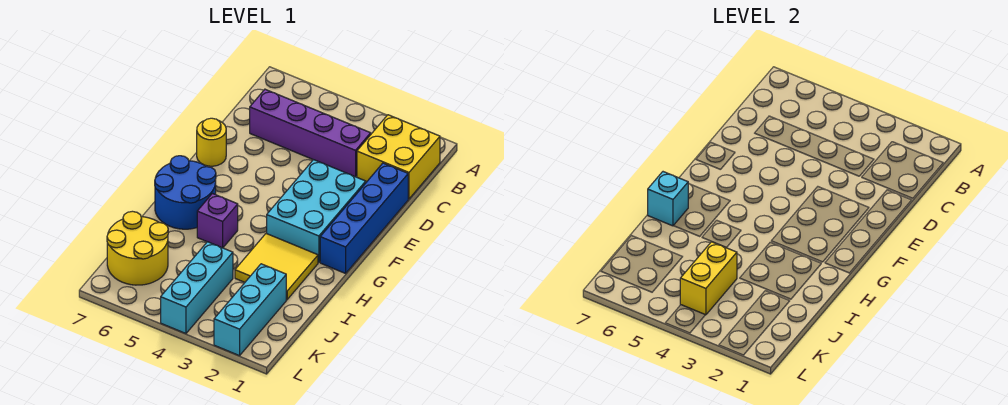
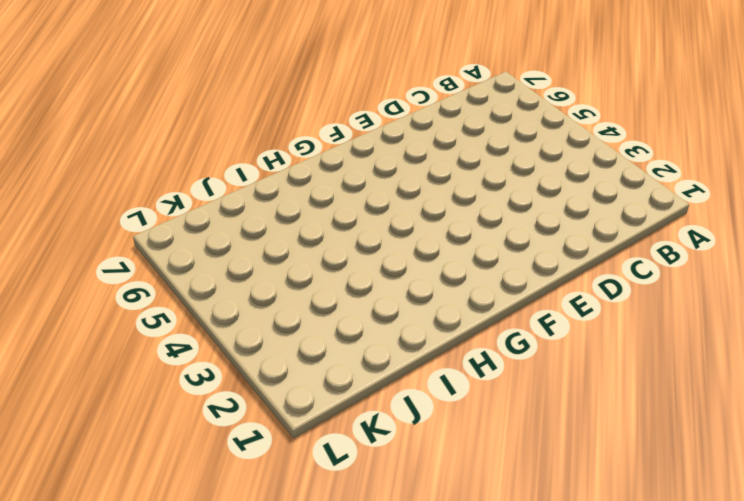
none -> yellow 2x2 brick [357,115,440,199]
none -> purple 1x4 brick [250,89,371,177]
none -> blue 1x4 brick [320,163,408,273]

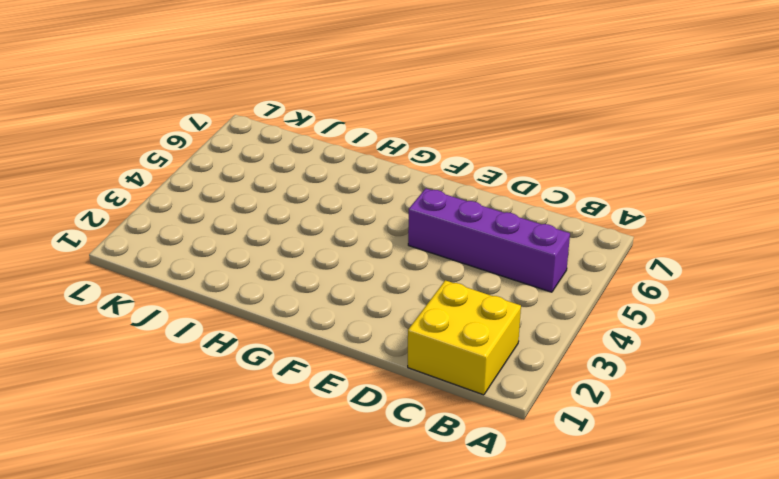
purple 1x4 brick [408,188,570,292] -> purple 1x4 brick turned to [250,89,371,177]
none -> blue 1x4 brick [320,163,408,273]
none -> cyan 2x3 brick [267,160,366,262]
none -> yellow 1x1 round brick [197,118,226,166]

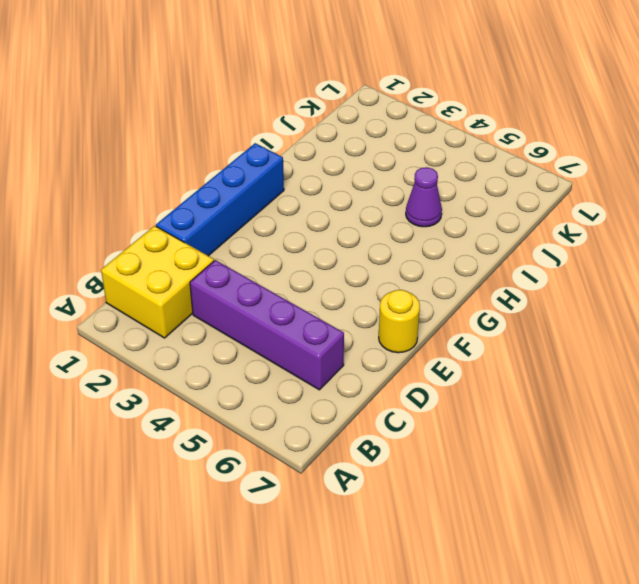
purple 1x1 cone [406,167,442,227] -> none
none -> cyan 2x3 brick [267,160,366,262]
none -> blue 2x2 round brick [155,156,216,229]
none -> yellow 2x2 tile [235,233,318,300]

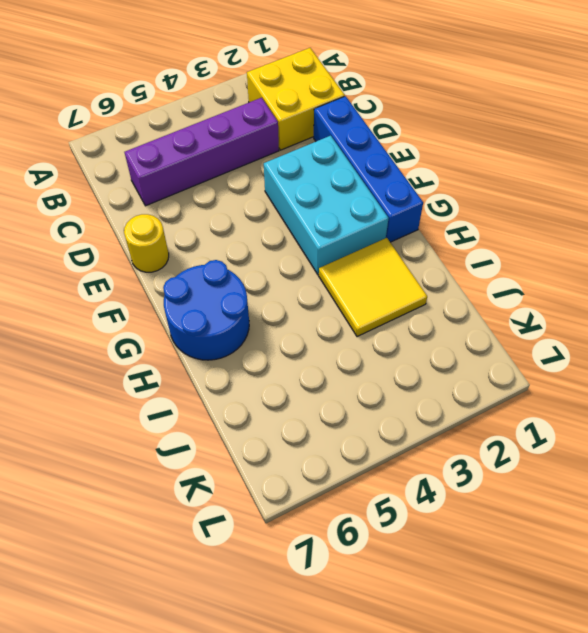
none -> purple 1x1 brick [197,194,238,248]
none -> cyan 1x3 brick [214,264,286,356]
none -> cyan 1x3 brick [161,242,233,333]

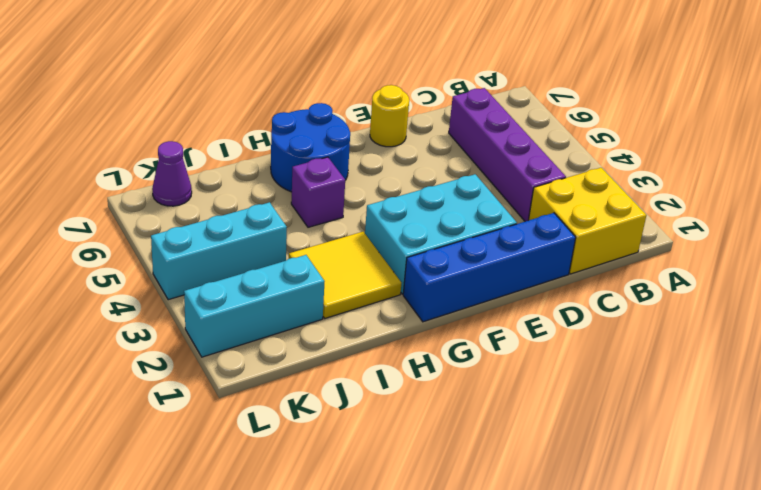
purple 1x1 cone [152,141,192,206] -> yellow 2x2 round brick [107,211,168,285]
none -> cyan 1x1 brick [648,172,688,226]
none -> yellow 1x2 brick [680,242,737,315]

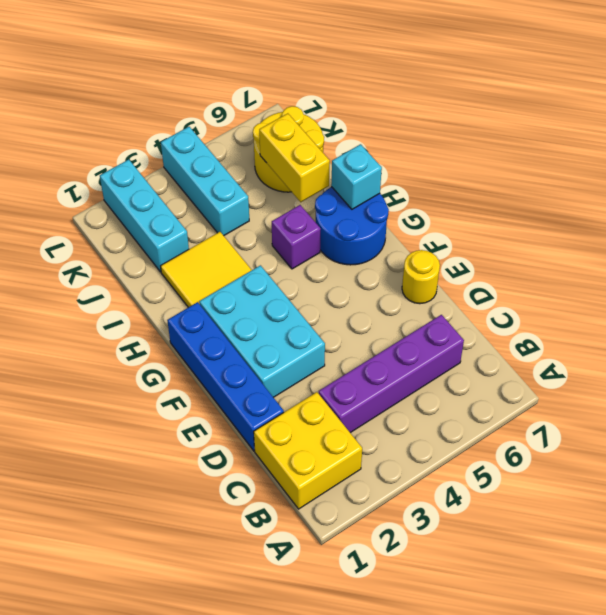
yellow 1x2 brick [259,113,330,202] -> yellow 1x2 brick moved to [680,242,737,315]

